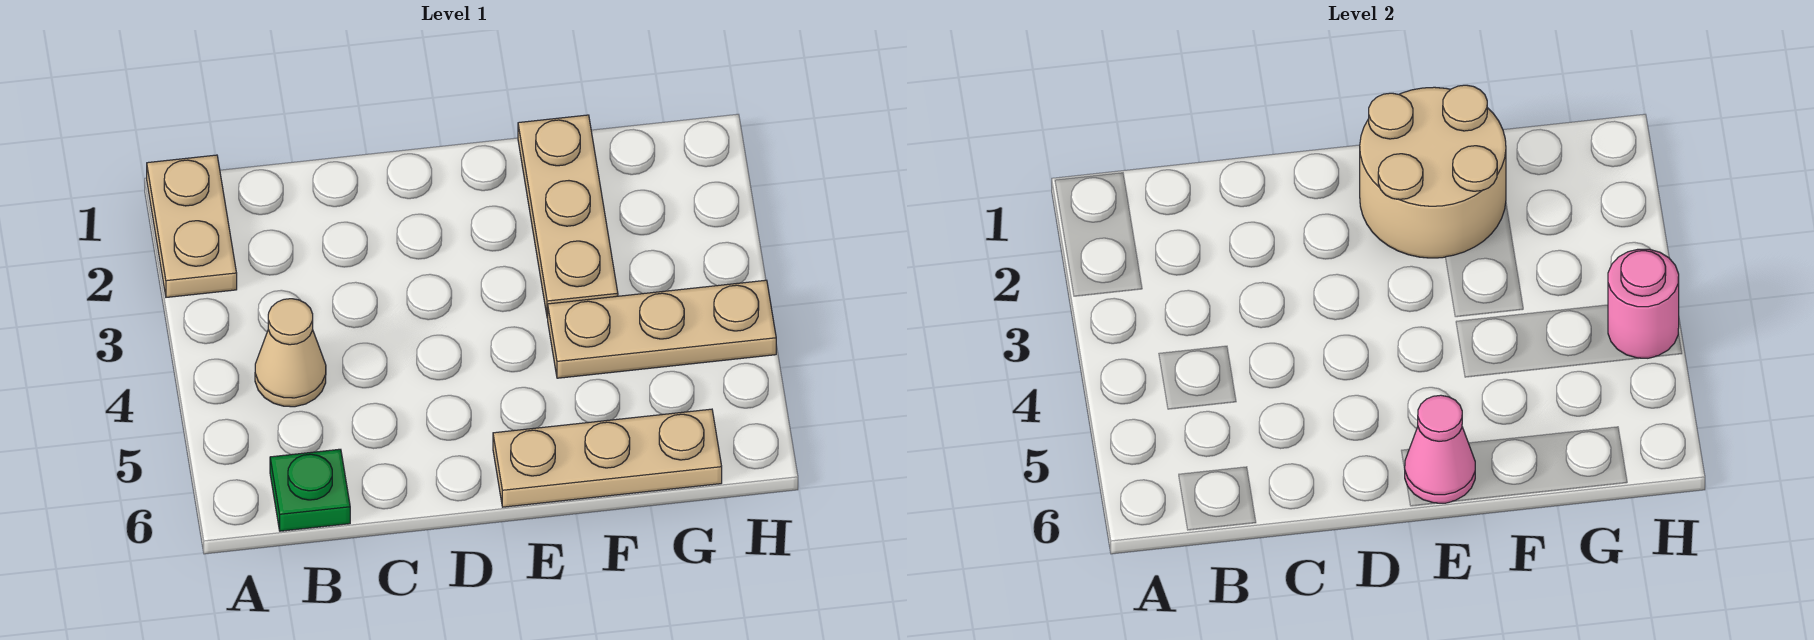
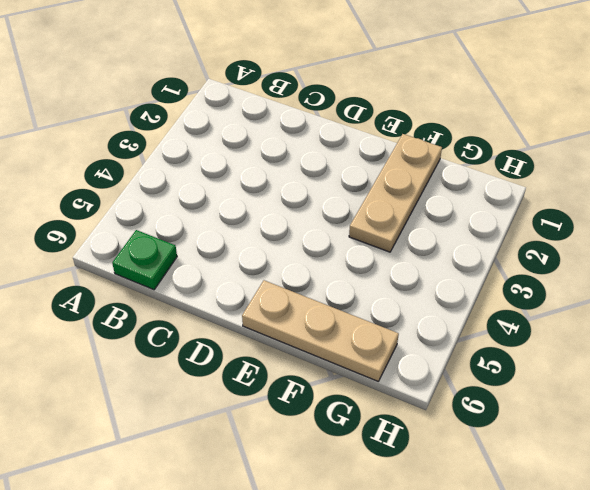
none -> tan 1x2 plate [147,155,237,297]
none -> tan 1x1 cone [255,299,326,407]

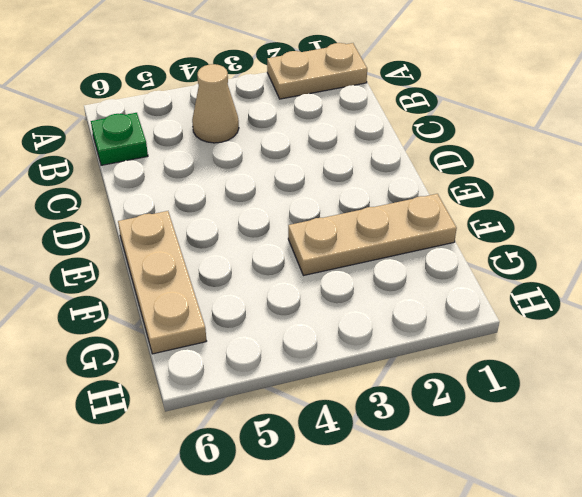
none -> tan 1x3 plate [548,280,776,378]
none -> tan 2x2 round brick [1360,85,1506,258]

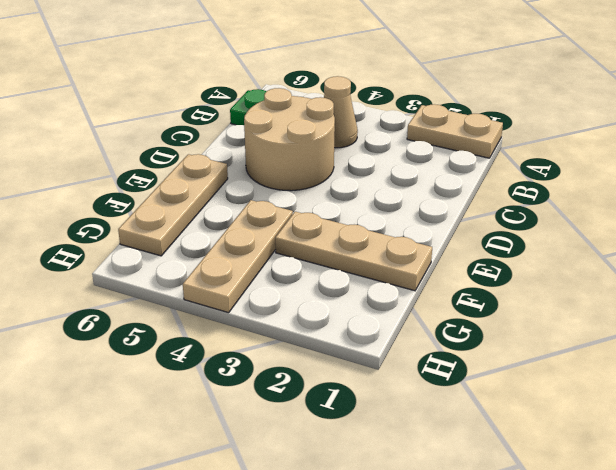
tan 2x2 round brick [244,88,335,191] -> tan 2x2 round brick moved to [1360,85,1506,258]
none -> pink 1x1 cone [1405,395,1475,503]
none -> pink 1x1 round brick [1608,249,1679,358]

